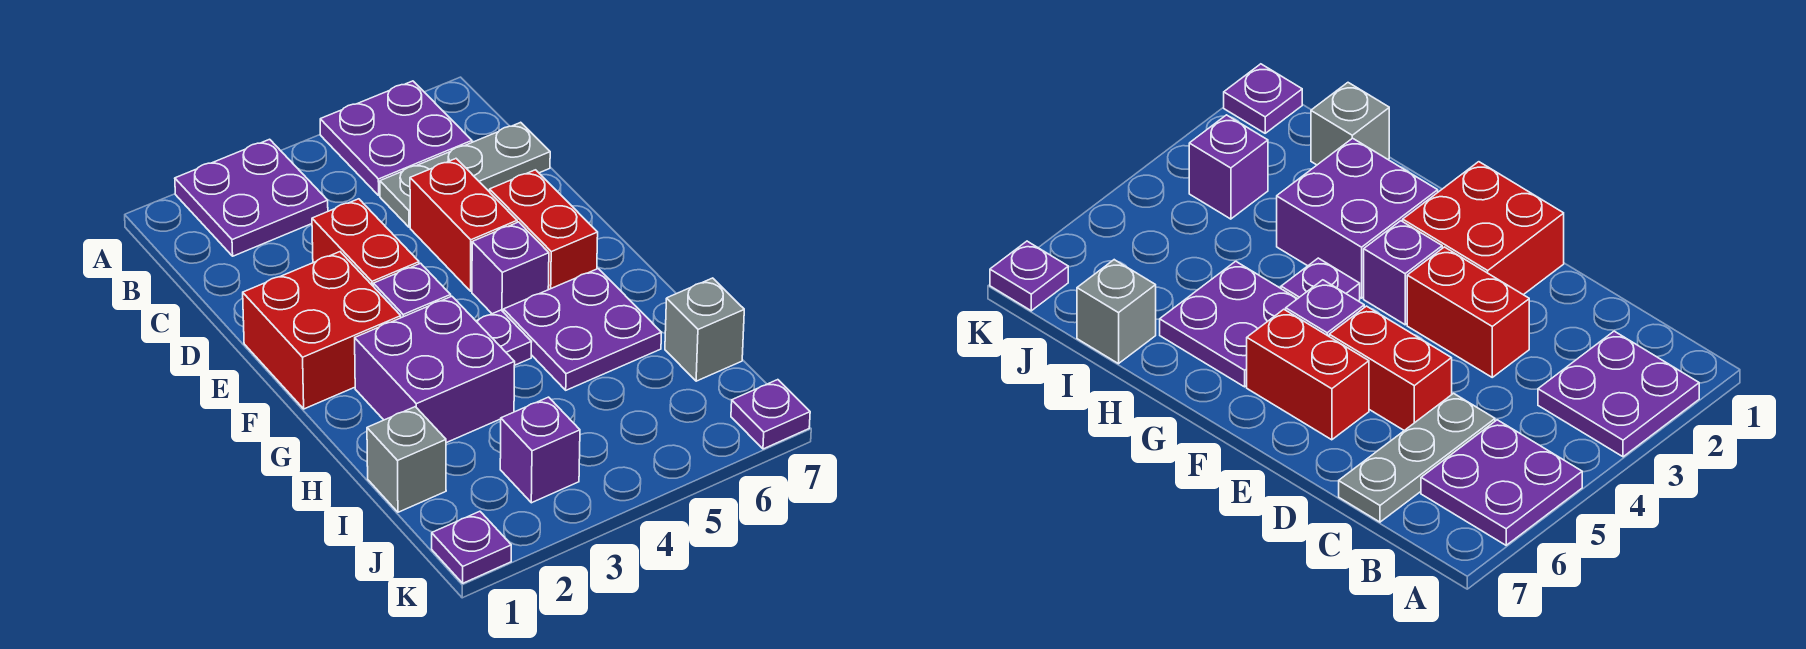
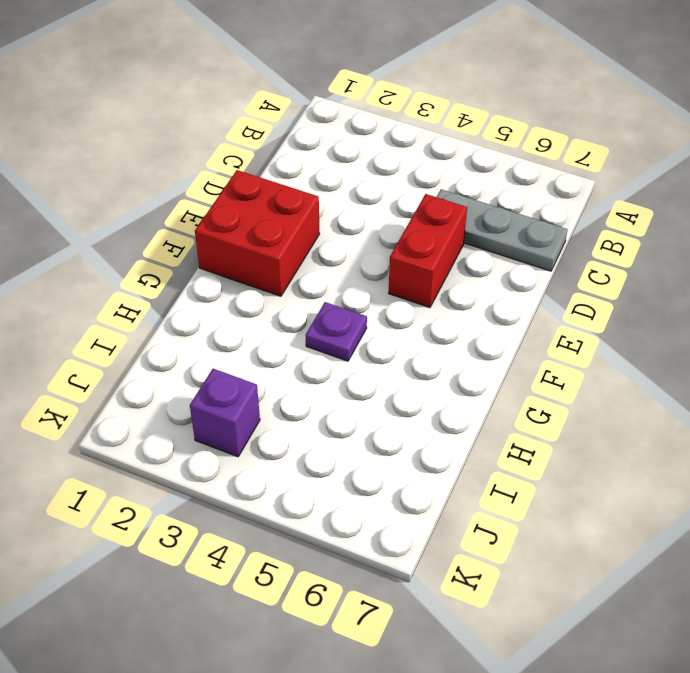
none -> purple 2x2 plate [175,139,328,256]
none -> purple 2x2 plate [320,81,472,196]
none -> red 1x2 brick [312,199,419,286]

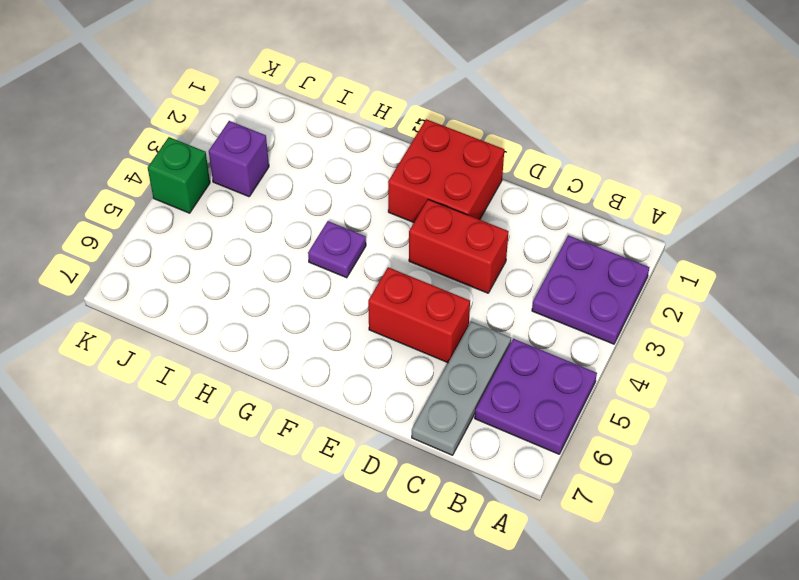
green 1x1 brick [148,137,210,213] -> none
none -> red 1x2 brick [490,170,598,290]
none -> purple 1x1 brick [373,263,451,318]
none -> purple 1x1 brick [472,222,549,314]

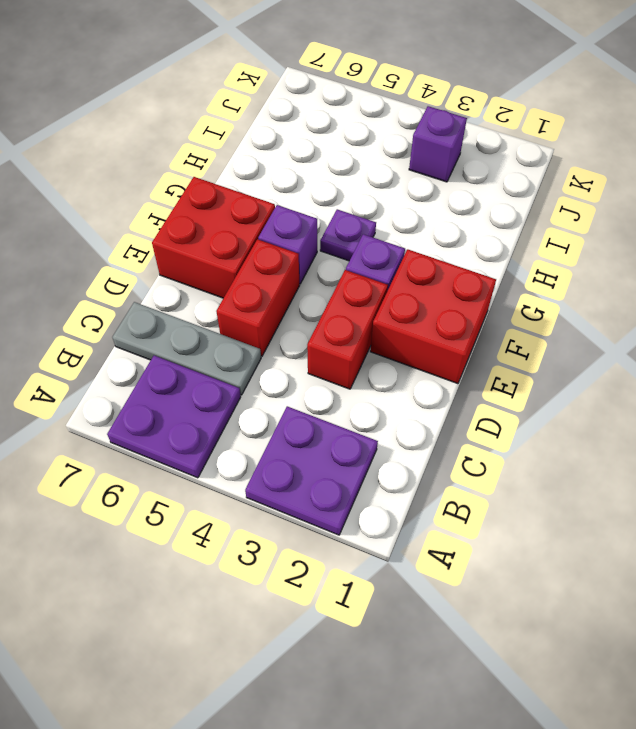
red 2x2 brick [152,177,275,298] -> red 1x2 brick [490,170,598,290]
none -> purple 2x2 brick [355,296,515,443]
none -> purple 2x2 plate [504,269,662,390]
none -> grey 1x1 brick [367,407,446,512]

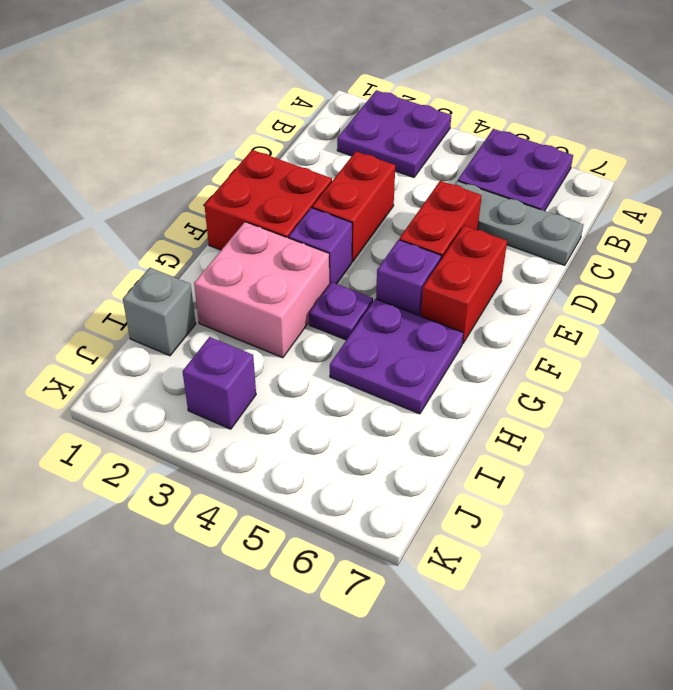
pink 2x2 brick [194,222,329,358] -> purple 2x2 brick [355,296,515,443]
none -> grey 1x1 brick [665,278,744,381]
none -> purple 1x1 plate [432,511,511,583]
none -> purple 1x1 plate [731,380,810,449]

